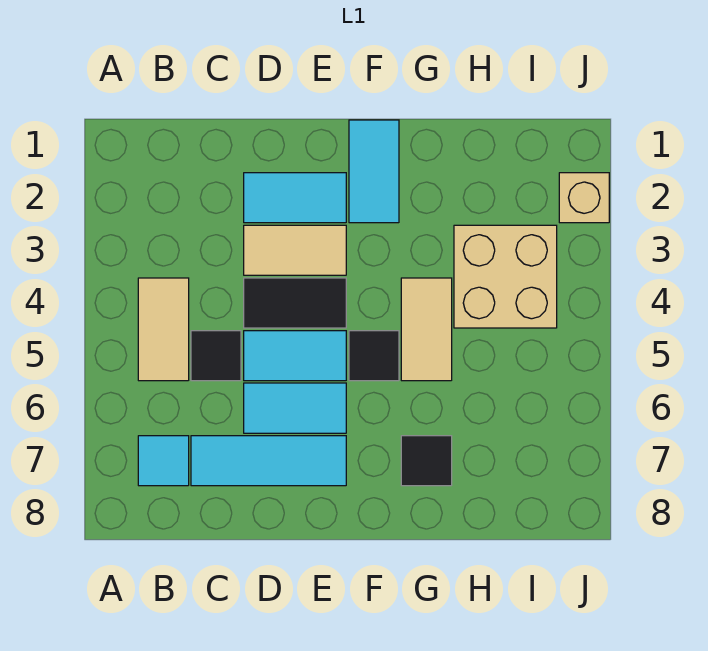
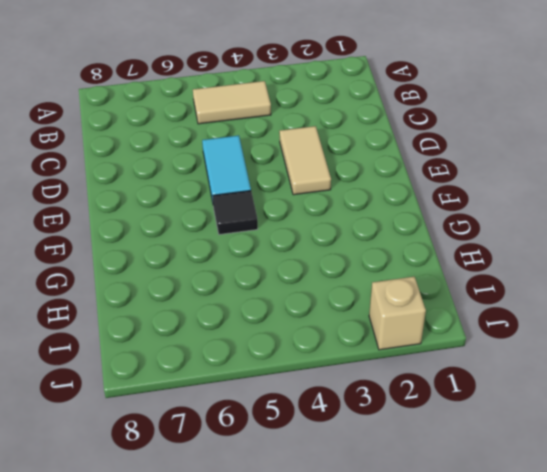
none -> cyan 1x1 tile [138,436,189,486]
none -> black 1x1 tile [191,331,241,381]
none -> cyan 1x3 tile [191,436,346,486]

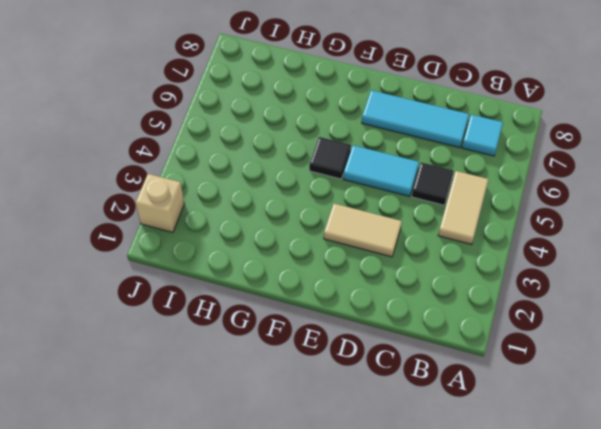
none -> cyan 1x2 tile [244,173,346,223]
none -> black 1x2 tile [244,278,346,328]
none -> cyan 1x2 tile [244,383,346,433]

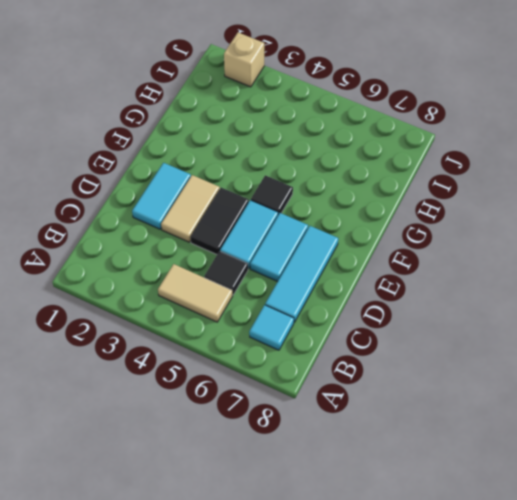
none -> cyan 1x2 tile [349,120,399,223]
none -> tan 1x2 tile [401,278,452,381]
none -> black 1x1 tile [401,436,452,486]

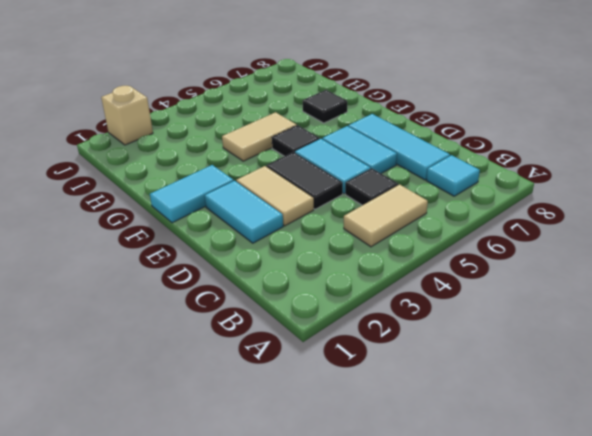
none -> tan 2x2 brick [454,225,557,328]

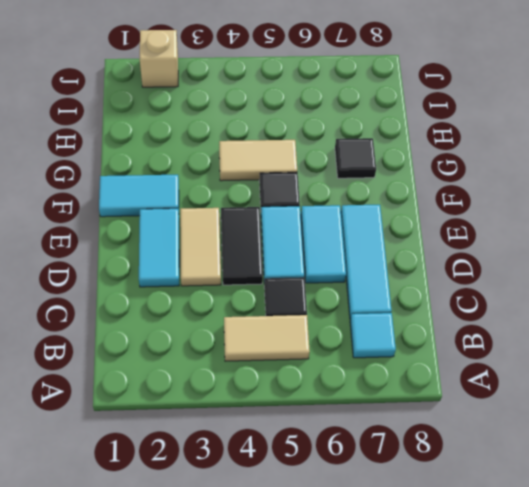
none -> tan 2x2 brick [454,225,557,328]

